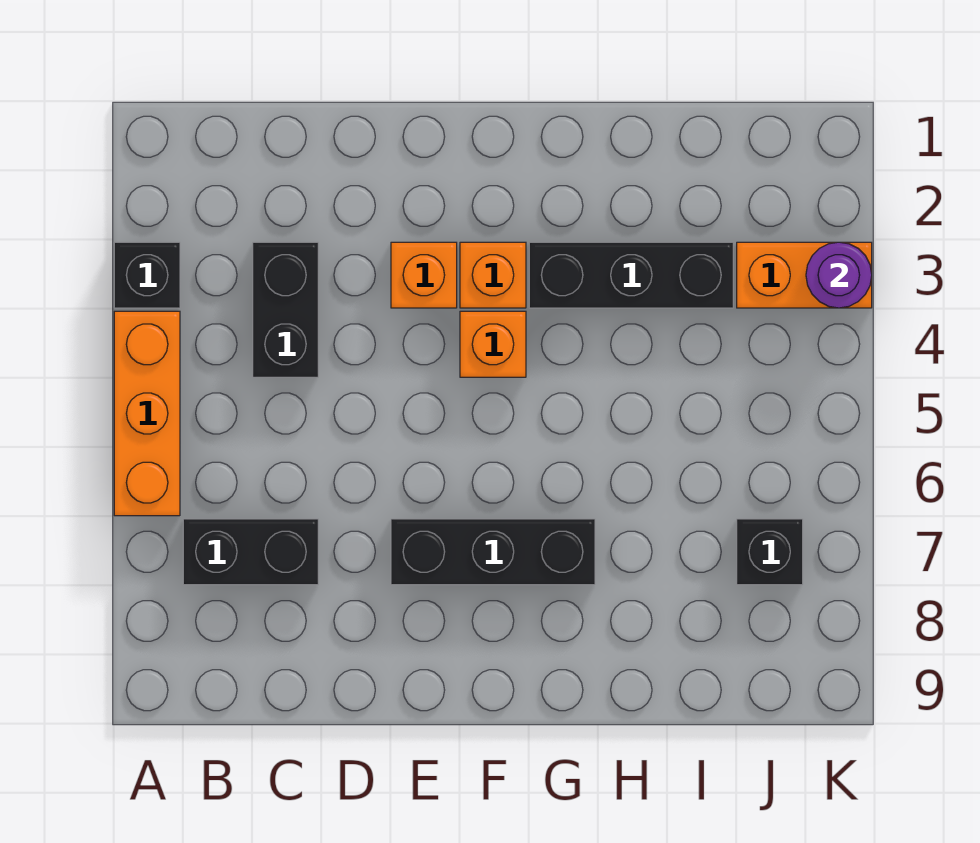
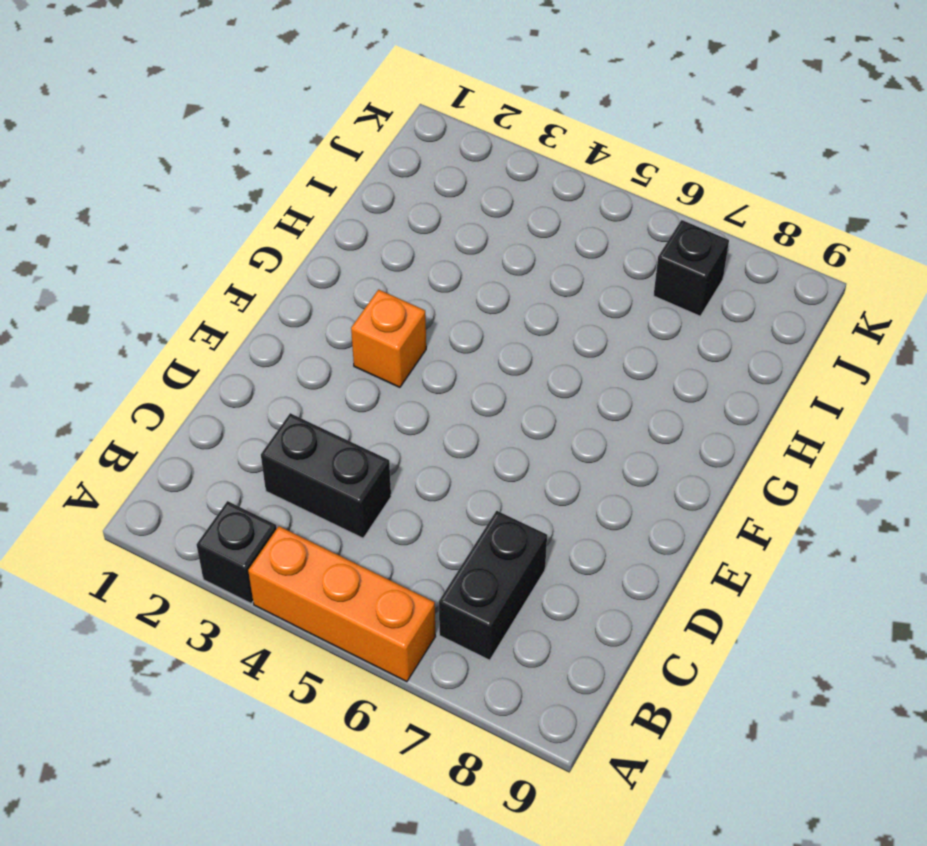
none -> orange 1x1 brick [391,242,457,308]
none -> black 1x3 brick [391,519,595,585]
none -> orange 1x1 brick [460,311,526,377]

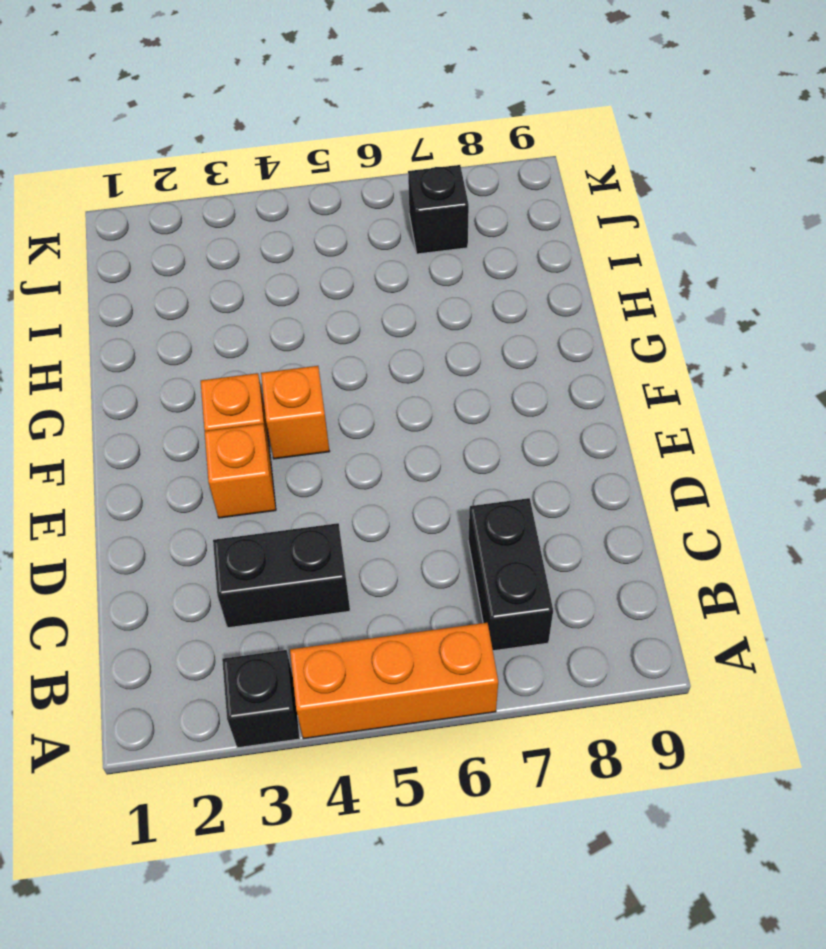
none -> black 1x3 brick [391,519,595,585]
none -> black 1x3 brick [529,242,733,308]
none -> orange 1x2 brick [737,242,872,308]

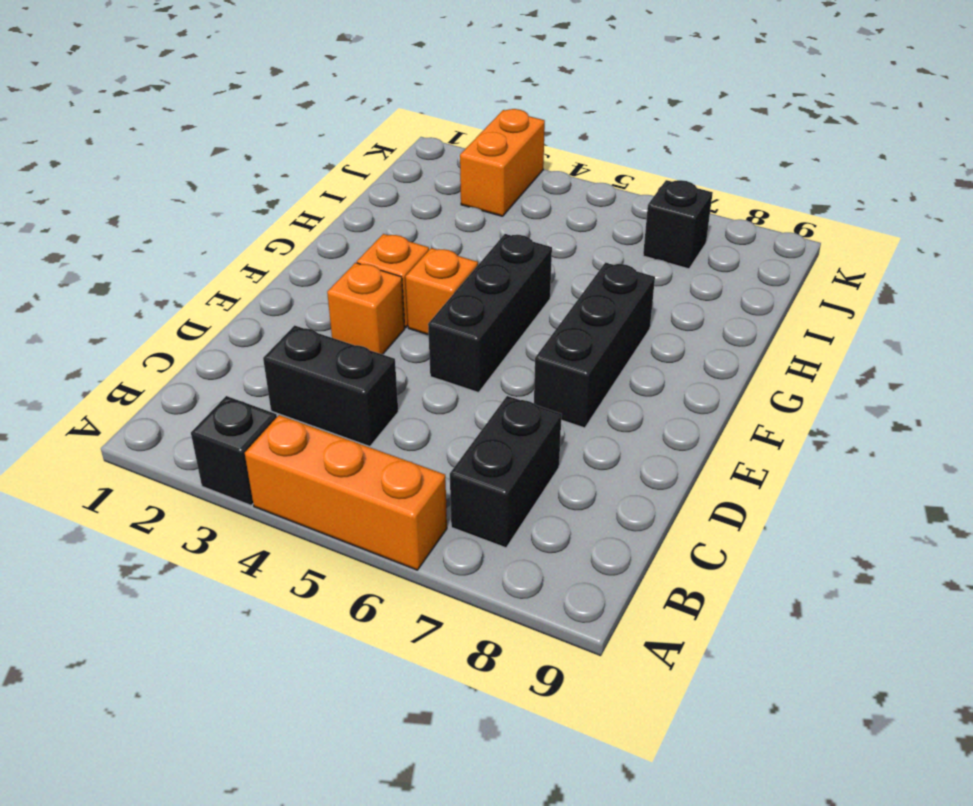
black 1x3 brick [428,234,552,393] -> black 1x3 brick moved to [529,242,733,308]
none -> purple 1x1 round brick [806,242,872,308]

